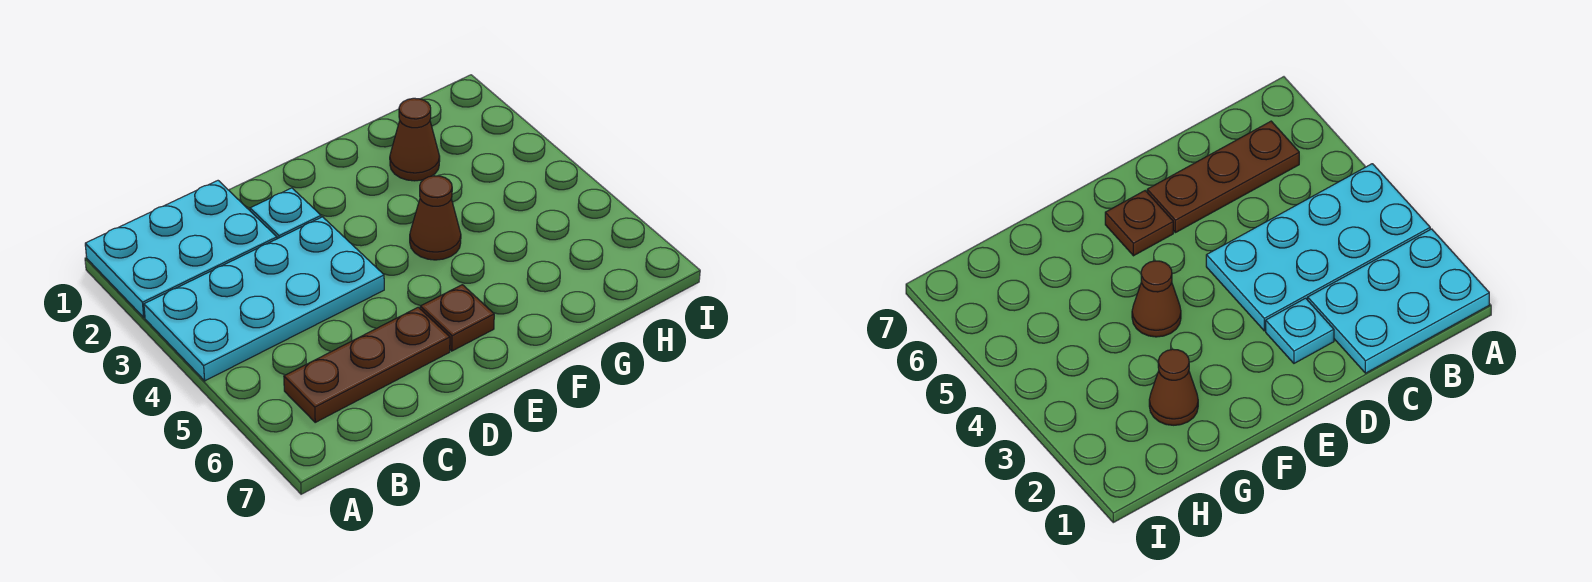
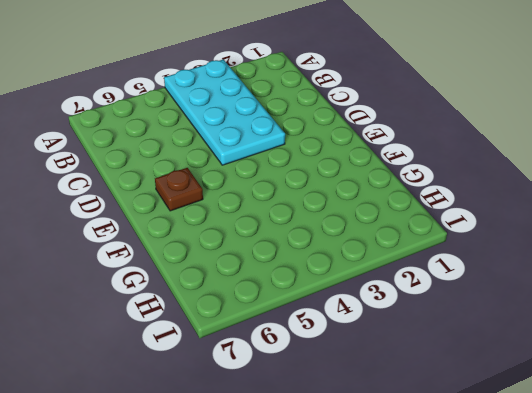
none -> cyan 2x3 plate [85,181,277,317]
none -> brown 1x3 plate [284,307,450,422]

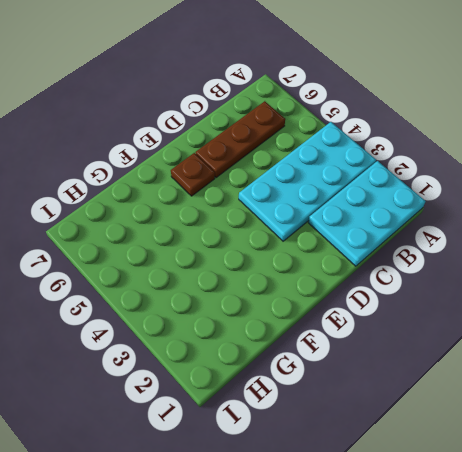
none -> cyan 1x1 plate [250,188,321,239]
none -> brown 1x1 cone [410,176,461,260]

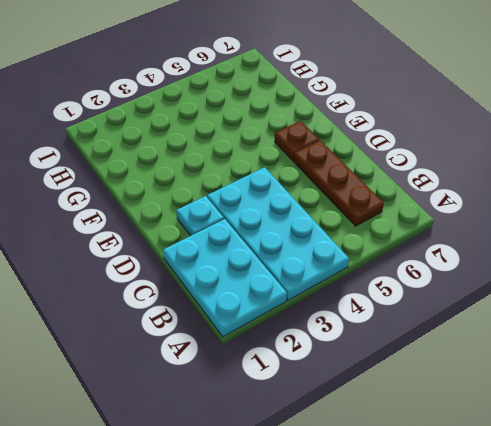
none -> brown 1x1 cone [410,176,461,260]
none -> brown 1x1 cone [390,98,440,181]

